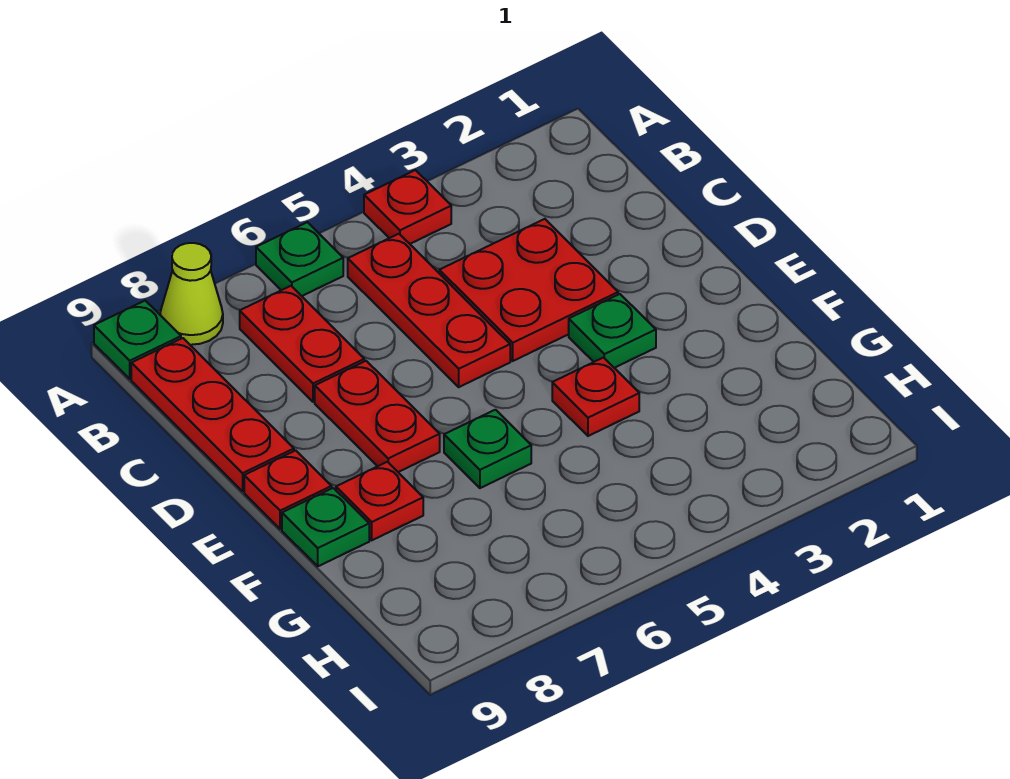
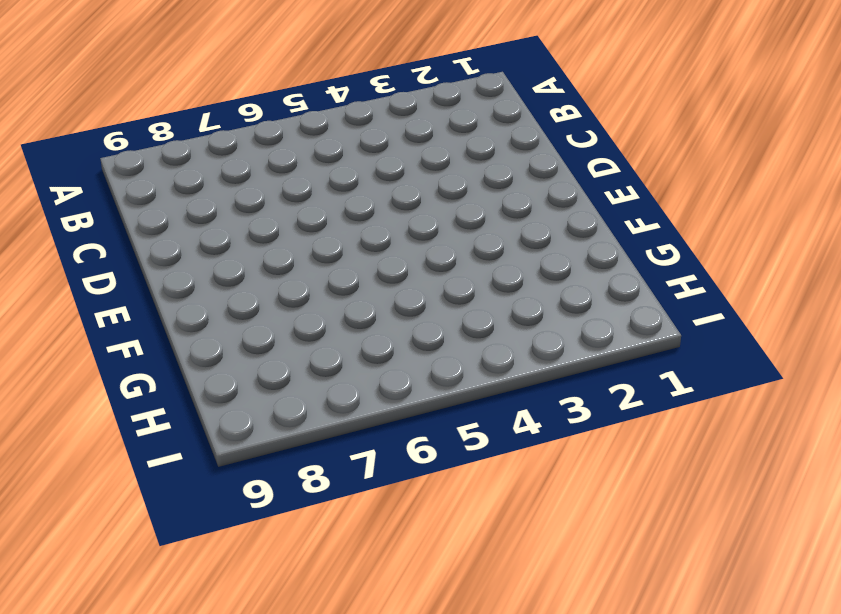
none -> red 1x1 plate [364,170,451,244]
none -> green 1x1 plate [256,222,343,296]
none -> lime 1x1 cone [160,243,223,345]

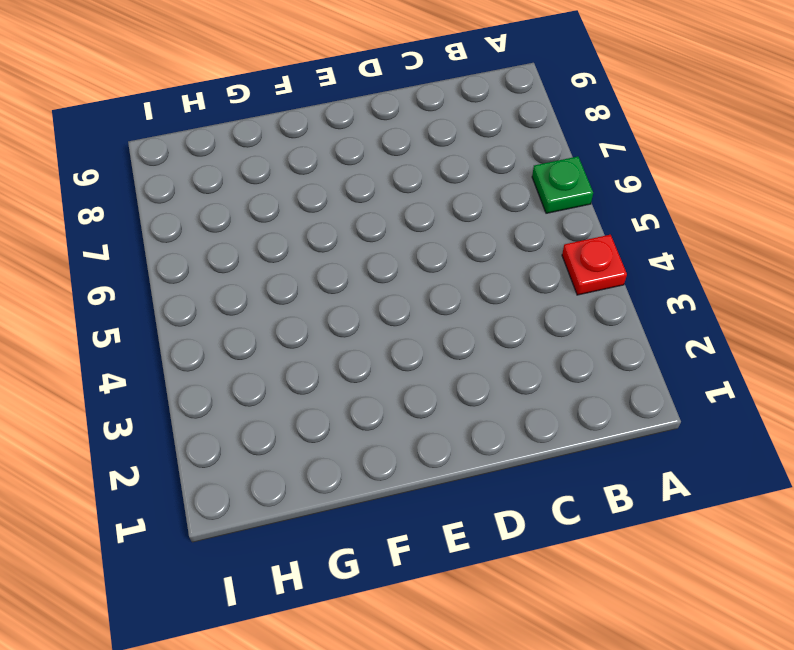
none -> lime 1x1 cone [160,243,223,345]
none -> green 1x1 plate [94,301,181,379]
none -> red 1x3 plate [348,234,510,387]

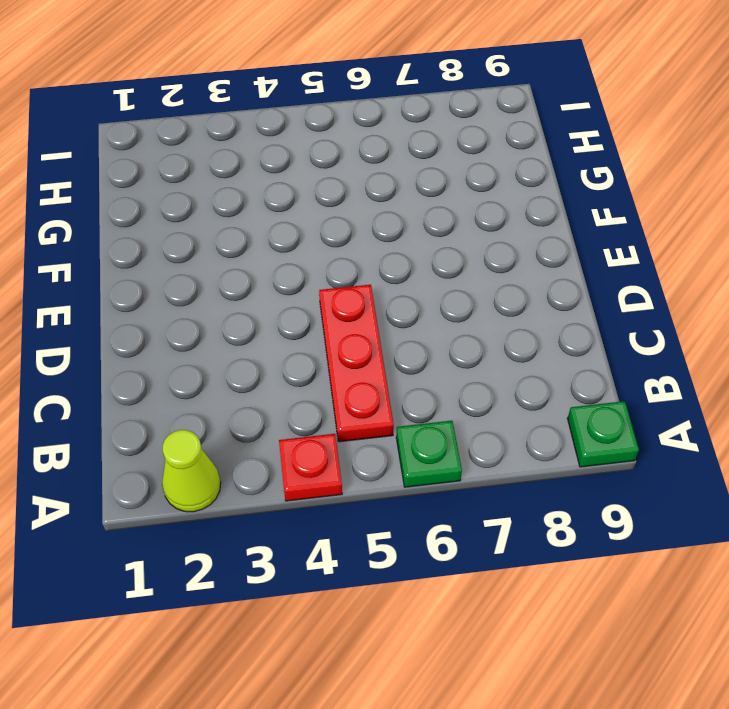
lime 1x1 cone [162,430,221,512] -> lime 1x1 cone moved to [160,243,223,345]
none -> red 1x2 plate [240,286,364,402]
none -> red 1x3 plate [131,338,294,491]
none -> red 2x2 plate [439,219,618,361]

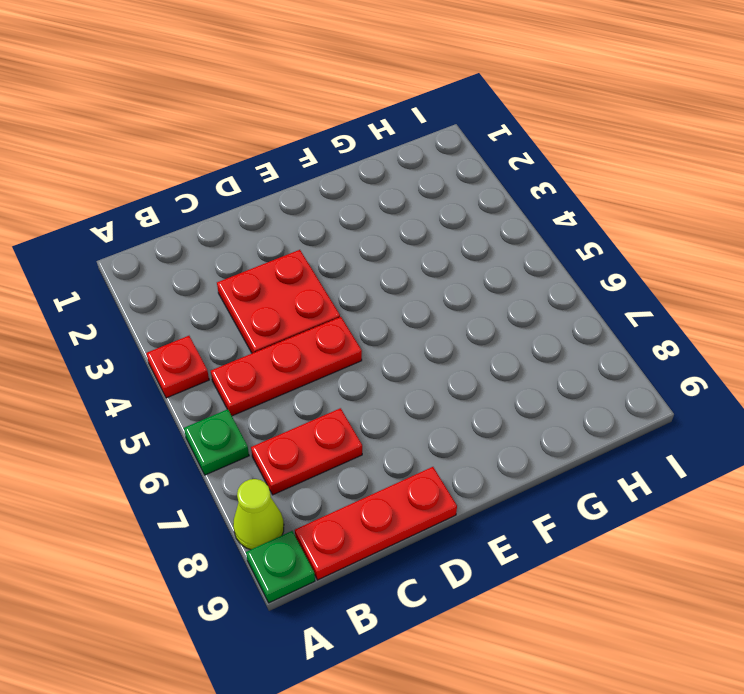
none -> red 1x2 plate [315,361,440,472]
none -> green 1x1 plate [569,294,656,368]
none -> red 1x1 plate [244,450,332,529]

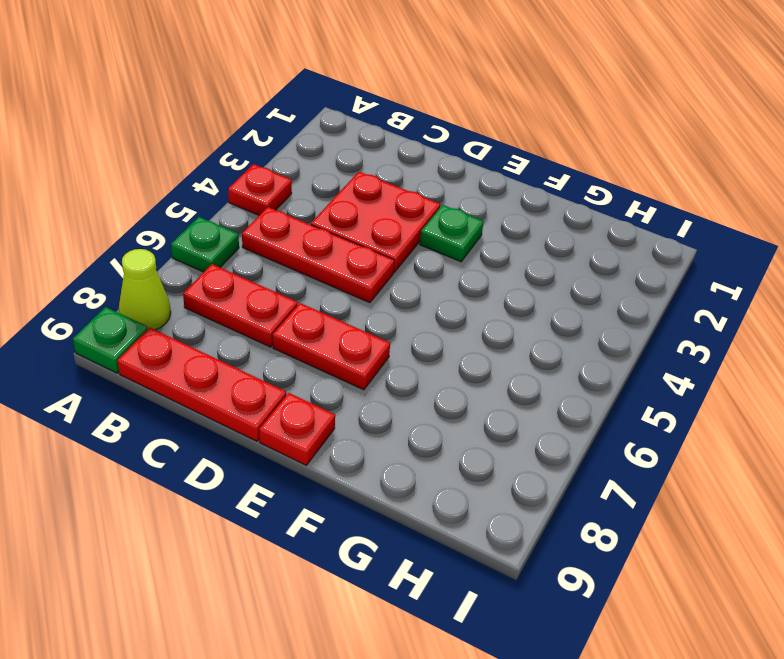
none -> red 1x1 plate [552,358,639,436]
none -> green 1x1 plate [444,410,531,488]
none -> red 1x1 plate [336,462,423,540]

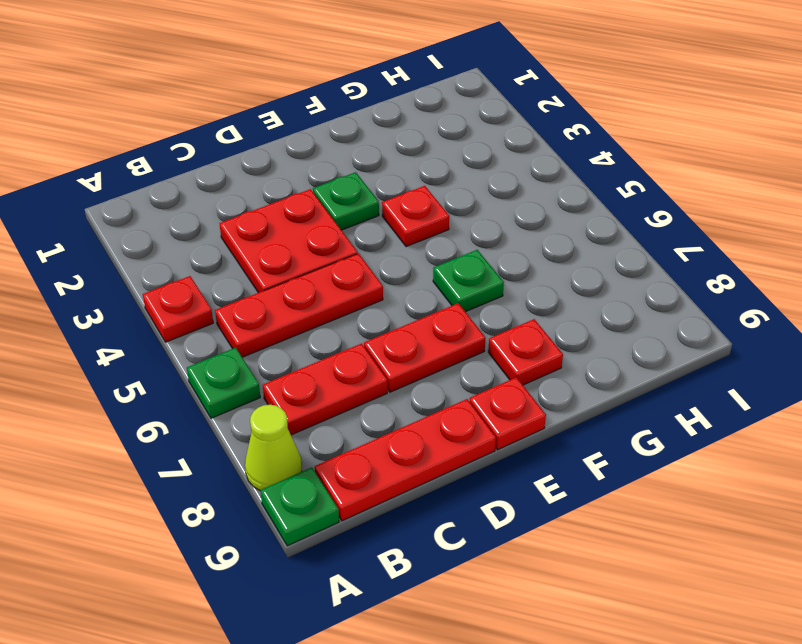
none -> green 1x1 plate [282,488,369,566]

